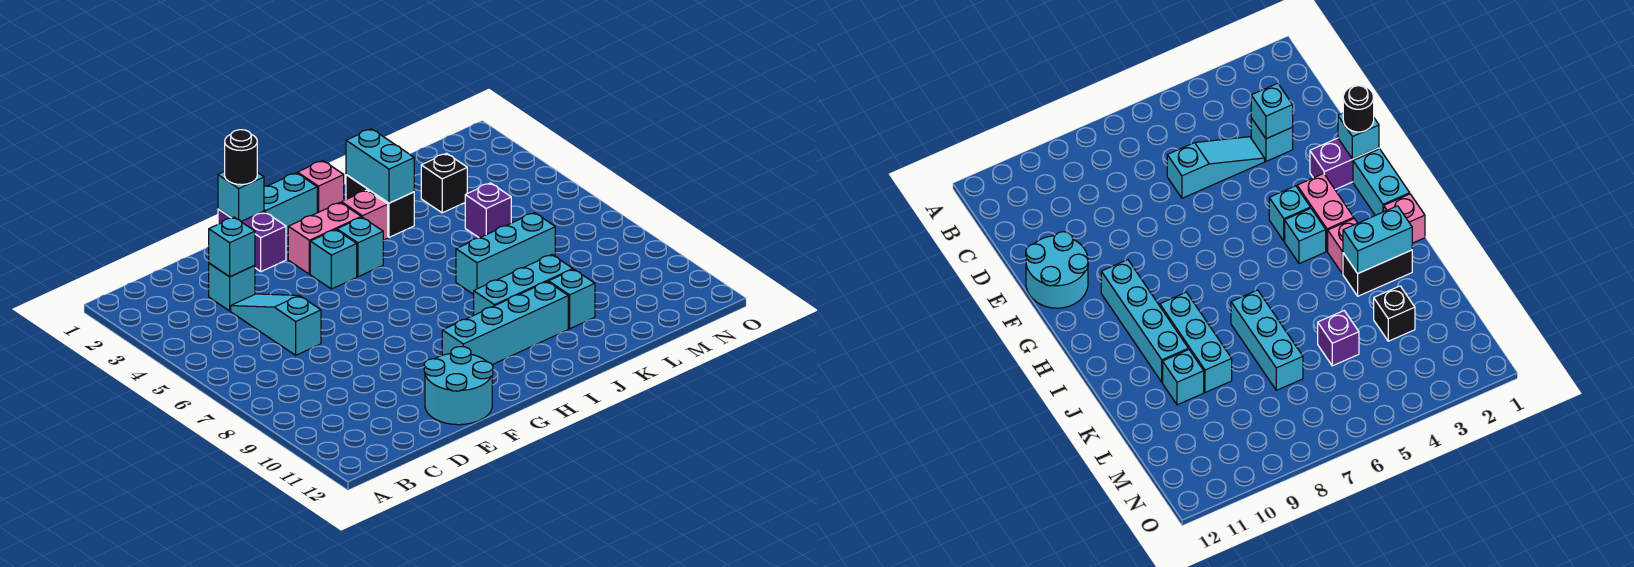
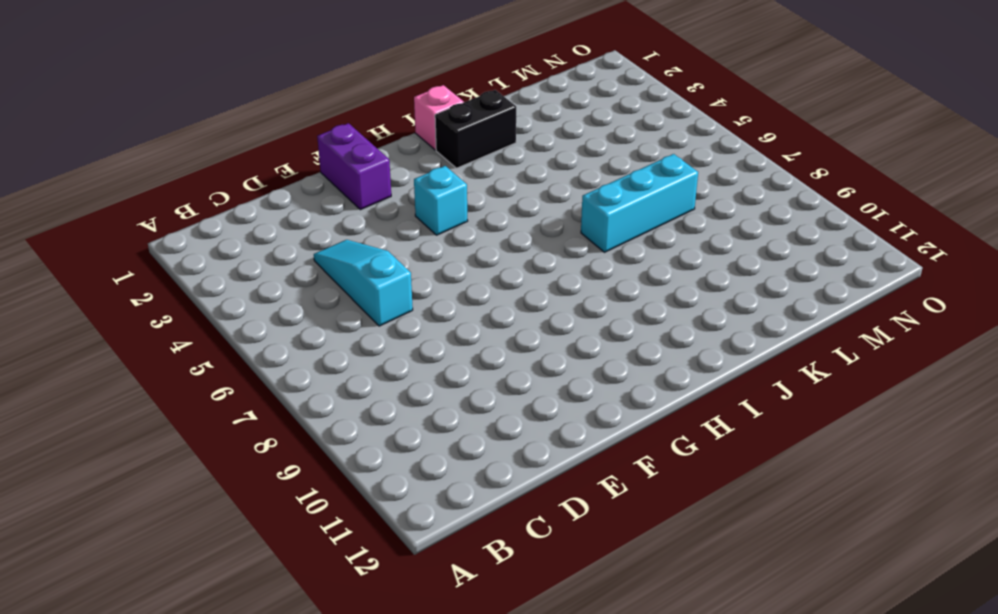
black 1x2 brick [435,90,516,168] -> black 1x2 brick turned to [346,175,414,237]
none -> cyan 1x1 brick [209,263,255,311]
none -> cyan 2x2 round brick [424,347,493,425]
none -> cyan 1x2 brick [264,173,317,235]

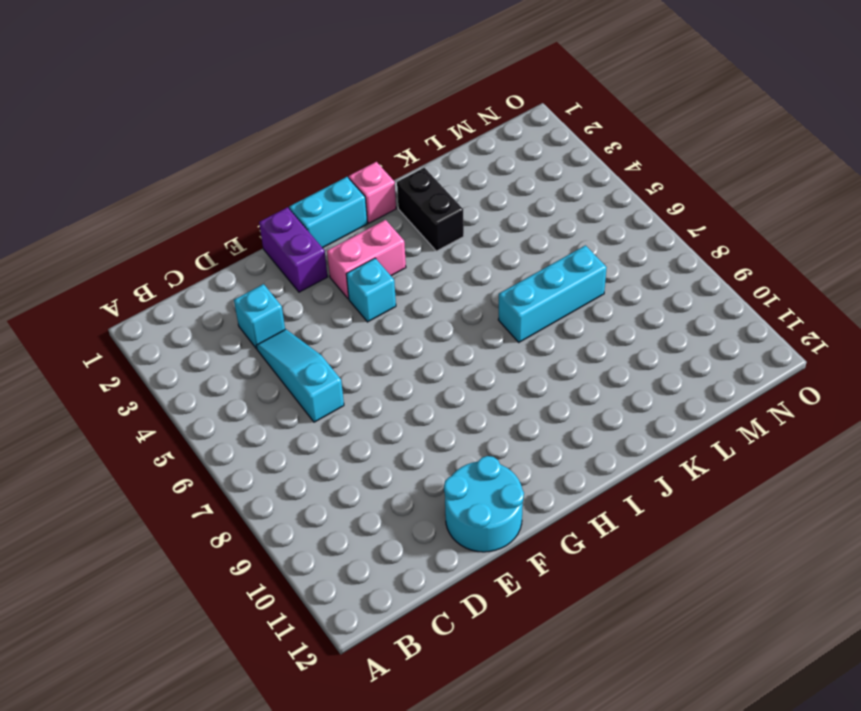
none -> cyan 1x4 brick [442,282,568,365]
none -> cyan 1x1 brick [337,217,383,277]
none -> pink 1x1 brick [342,190,388,240]

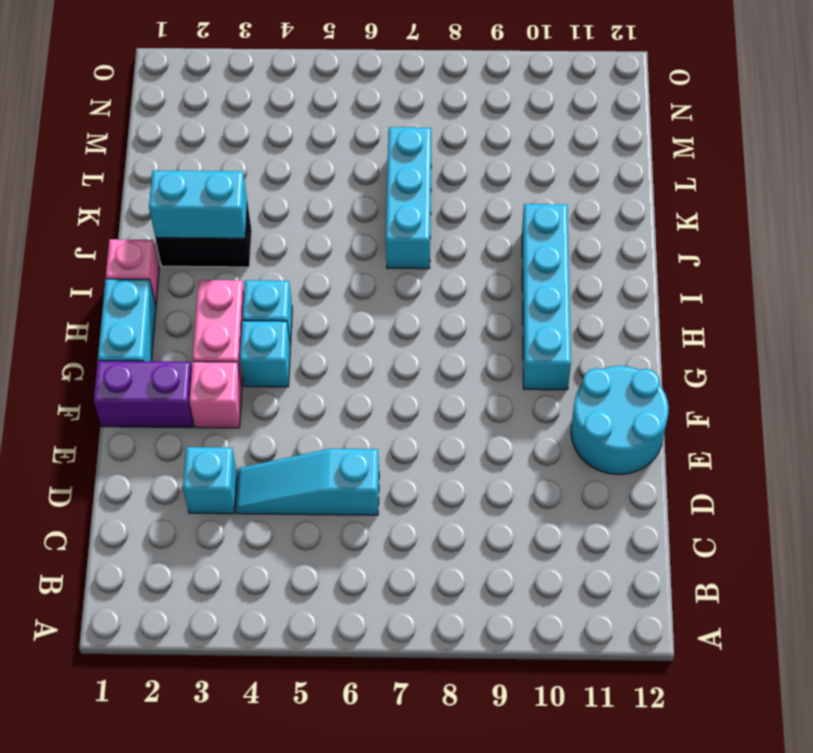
pink 1x1 brick [189,362,242,428] -> pink 1x1 brick moved to [342,190,388,240]
none -> cyan 1x3 brick [474,255,573,315]
none -> cyan 1x1 brick [549,269,595,329]
none -> black 1x1 brick [421,153,467,213]

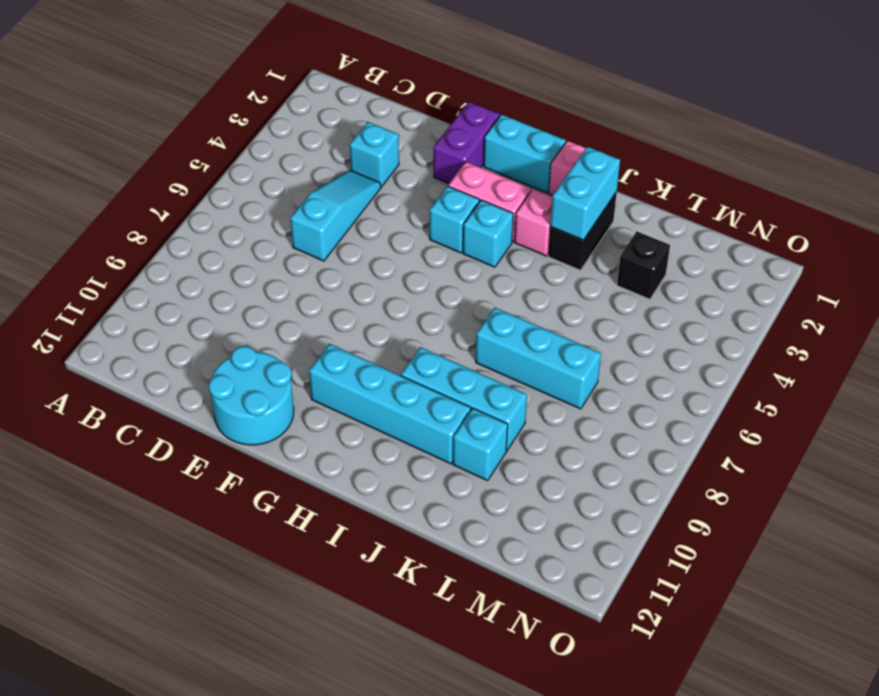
none -> purple 1x1 brick [465,183,511,238]
none -> cyan 1x1 brick [209,217,255,277]
none -> cyan 1x1 brick [218,171,264,221]

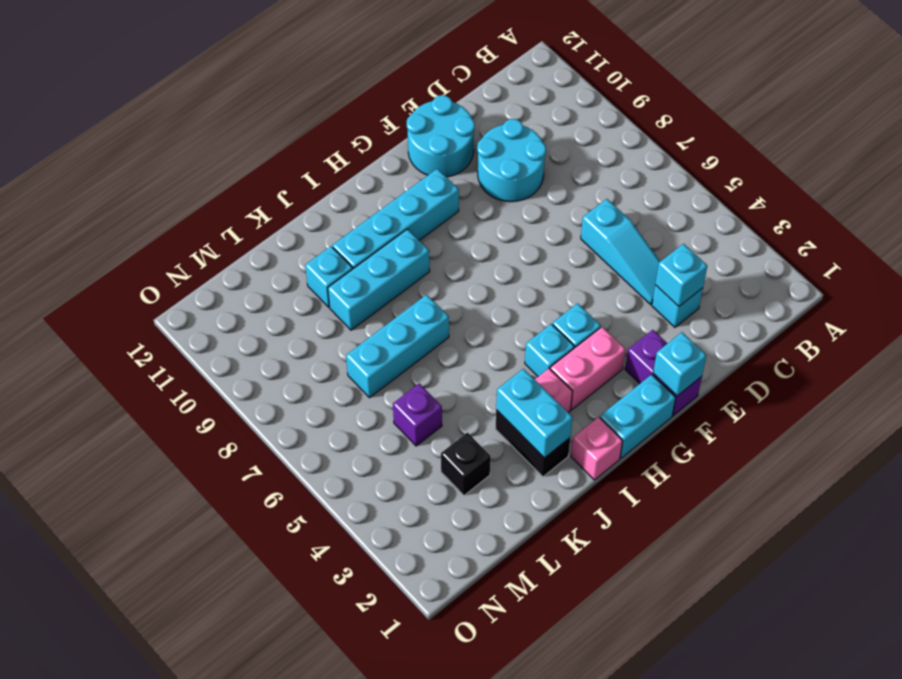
cyan 2x2 round brick [477,119,546,202] -> none
none -> black 1x1 round brick [225,130,257,185]

